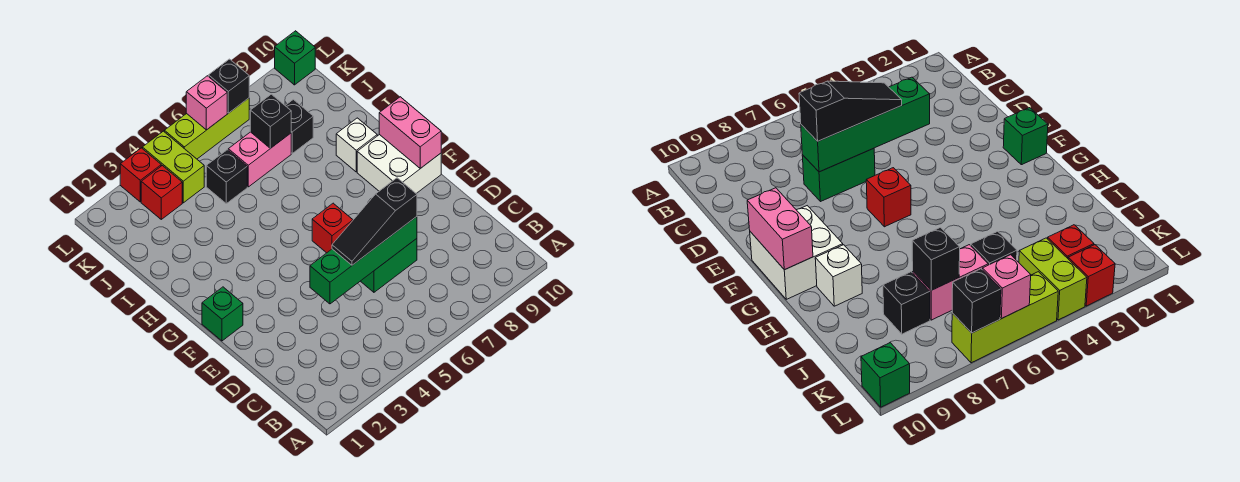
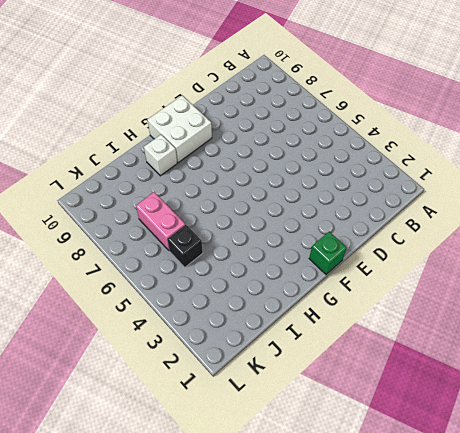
none -> green 1x2 brick [361,239,417,292]
none -> red 1x1 brick [312,203,353,253]
none -> black 1x1 brick [285,100,313,153]

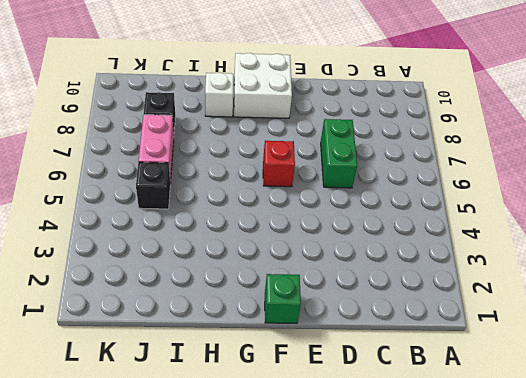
none -> red 1x1 brick [141,166,182,219]
none -> lime 1x2 brick [142,131,204,203]
none -> red 1x1 brick [120,148,161,202]

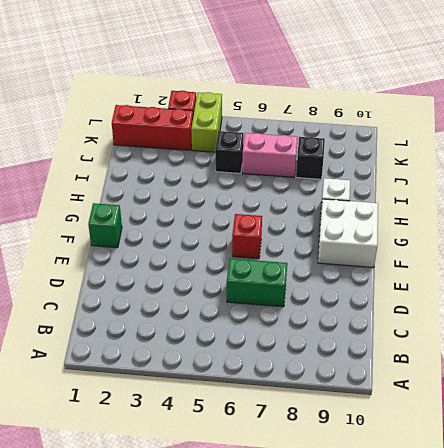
red 1x3 brick [112,105,193,150] -> red 1x1 brick [141,166,182,219]
none -> lime 1x3 brick [164,98,249,159]
none -> green 1x1 brick [275,31,315,85]
none -> green 1x4 brick [310,217,417,304]

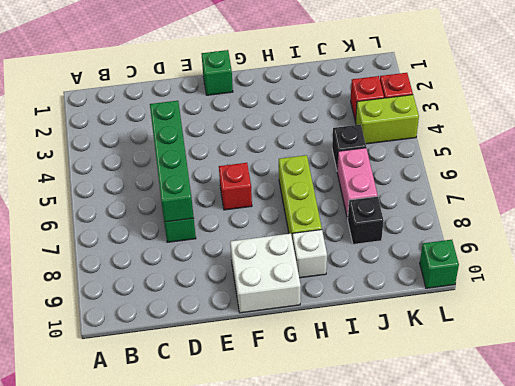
lime 1x3 brick [279,155,322,241] -> lime 1x3 brick moved to [164,98,249,159]
none -> pink 1x2 brick [379,97,441,168]
none -> black 1x1 brick [250,94,291,148]
none -> pink 1x1 brick [186,76,227,130]

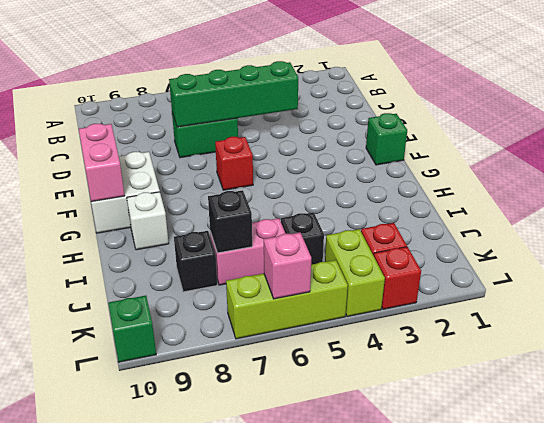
none -> black 1x1 brick [209,59,249,113]
none -> black 1x3 slope [332,178,417,265]

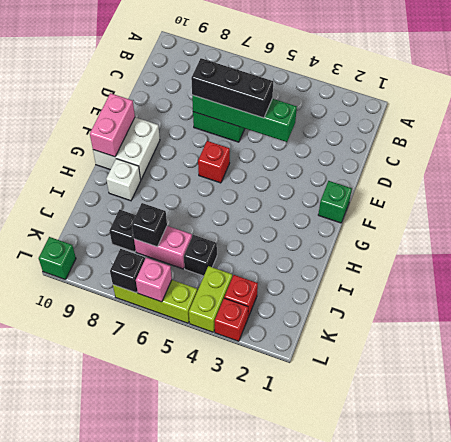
black 1x3 brick [191,58,273,118] -> black 1x3 slope [332,178,417,265]

